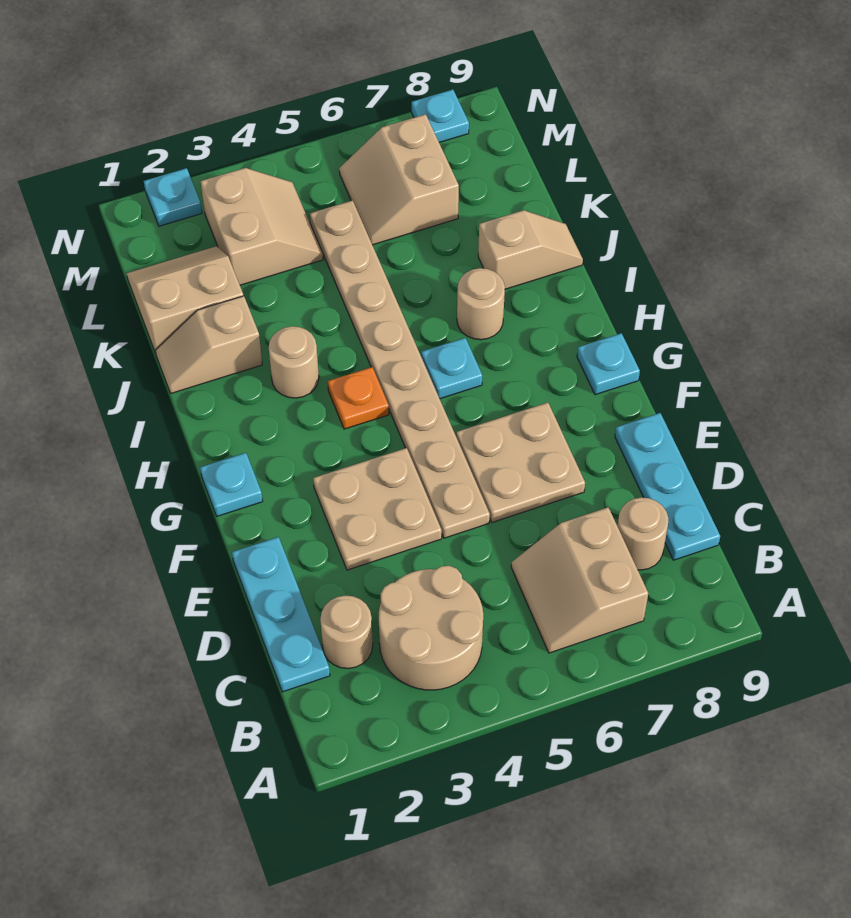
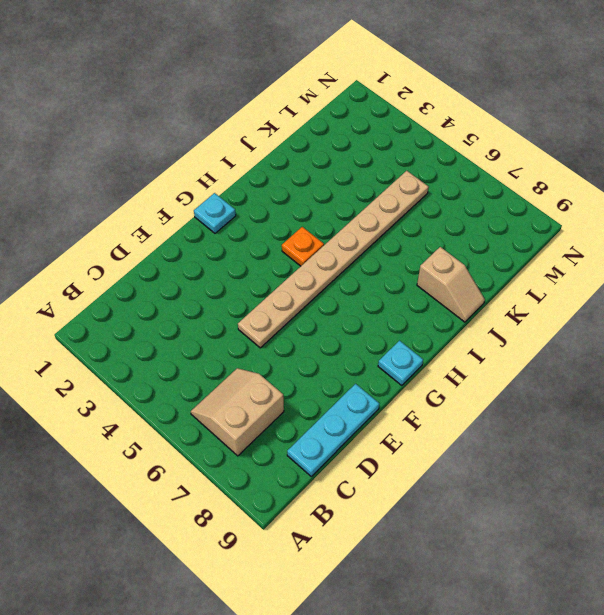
none -> tan 2x2 round brick [379,566,483,690]
none -> cyan 1x3 plate [232,537,330,692]
none -> tan 1x1 round brick [320,595,373,669]

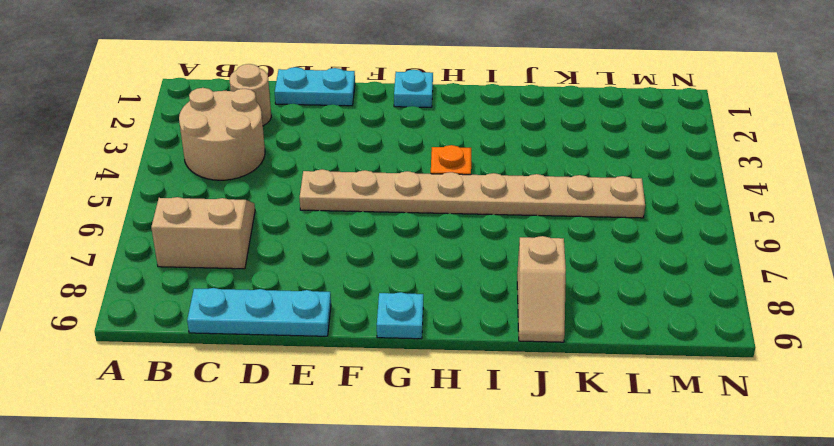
cyan 1x2 plate [275,67,355,106] -> cyan 1x3 plate [232,537,330,692]
none -> tan 1x1 round brick [617,497,669,570]
none -> tan 2x2 plate [313,448,442,570]
none -> tan 2x2 plate [456,403,585,522]

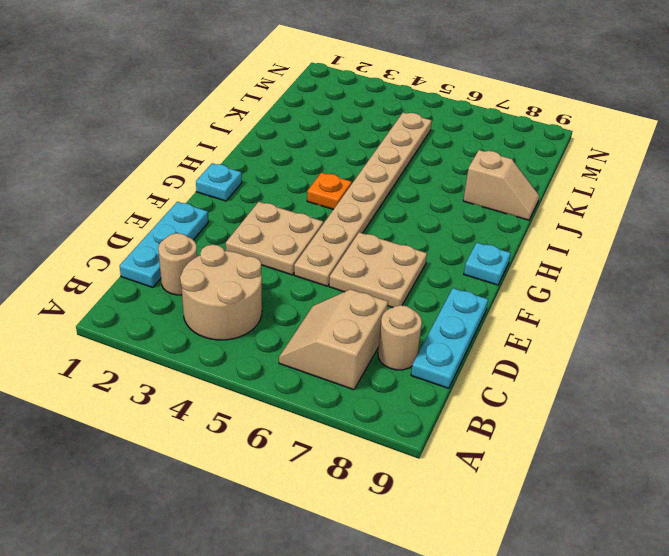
none -> cyan 1x1 plate [421,338,482,399]
none -> tan 1x1 round brick [269,326,319,398]
none -> tan 1x1 round brick [457,268,505,340]

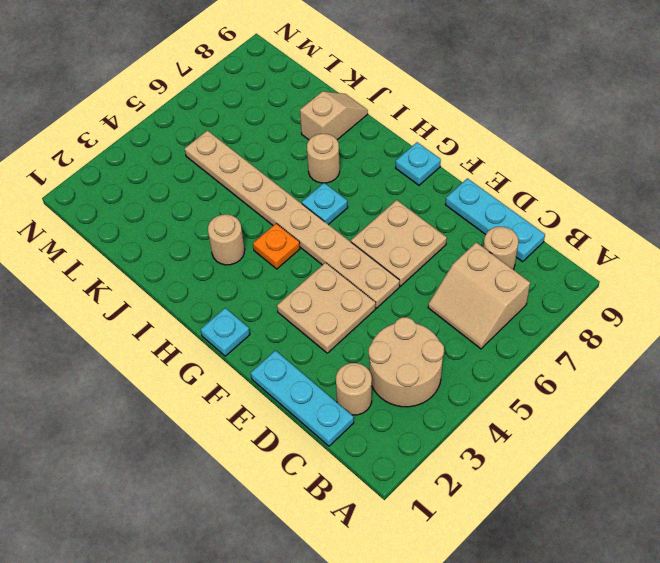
none -> tan 1x2 slope [155,296,262,393]
none -> tan 2x2 slope [127,246,243,353]
none -> tan 2x2 slope [201,168,323,285]

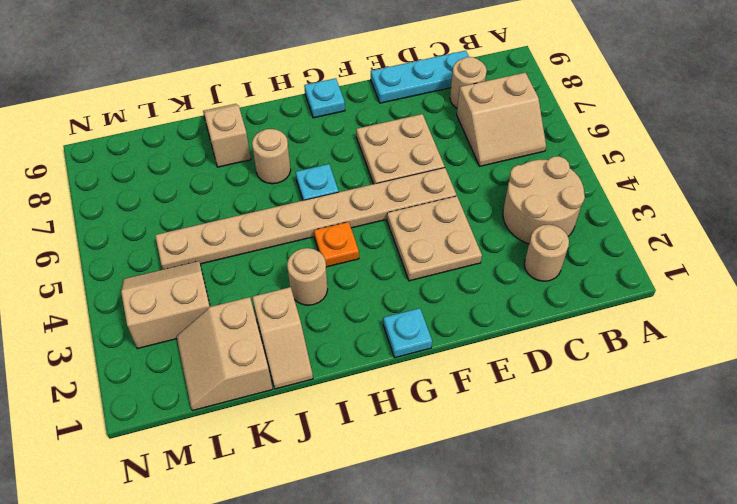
none -> cyan 1x3 plate [232,537,330,692]
none -> tan 2x2 slope [339,114,459,245]
none -> cyan 1x1 plate [144,168,202,226]

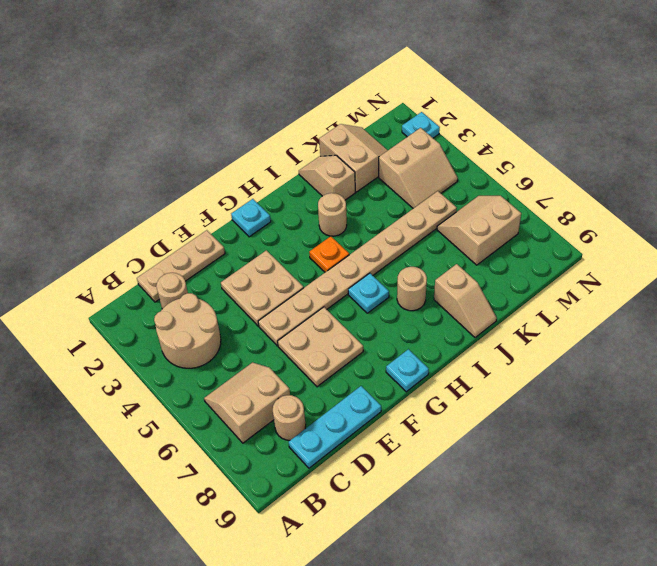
tan 1x3 plate [137,230,225,302] -> cyan 1x3 plate [232,537,330,692]
none -> cyan 1x1 plate [412,90,469,142]

